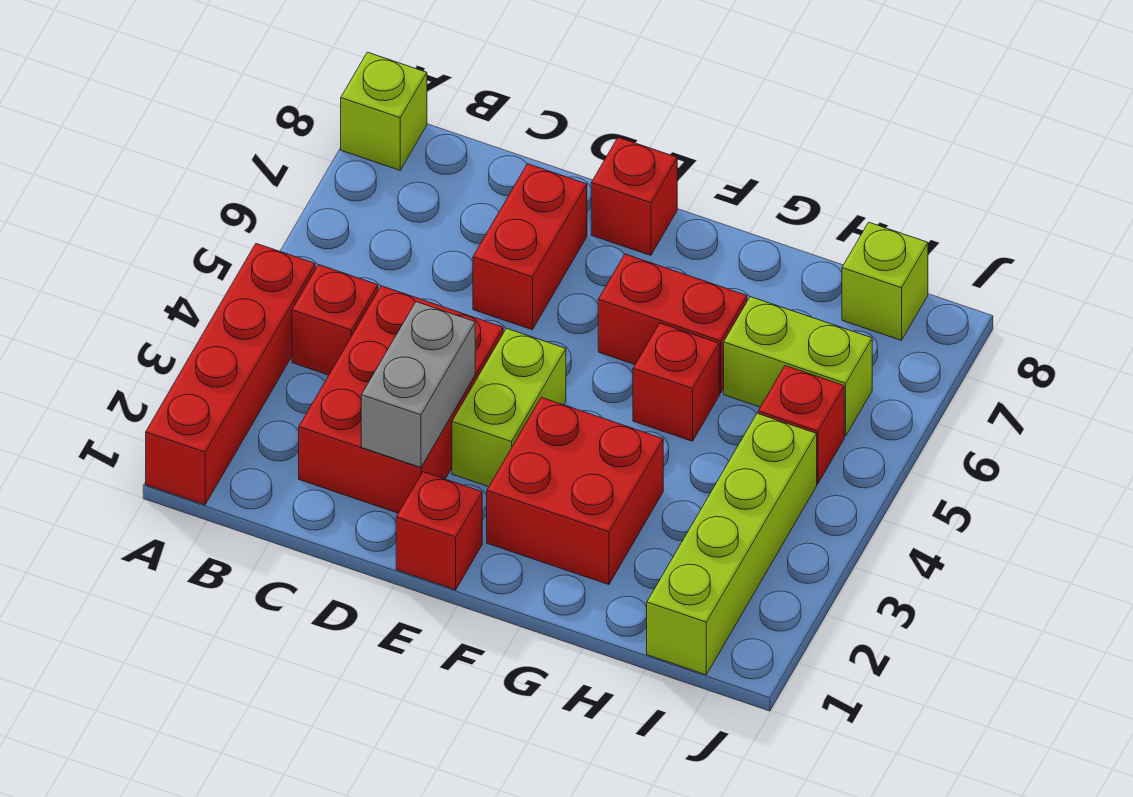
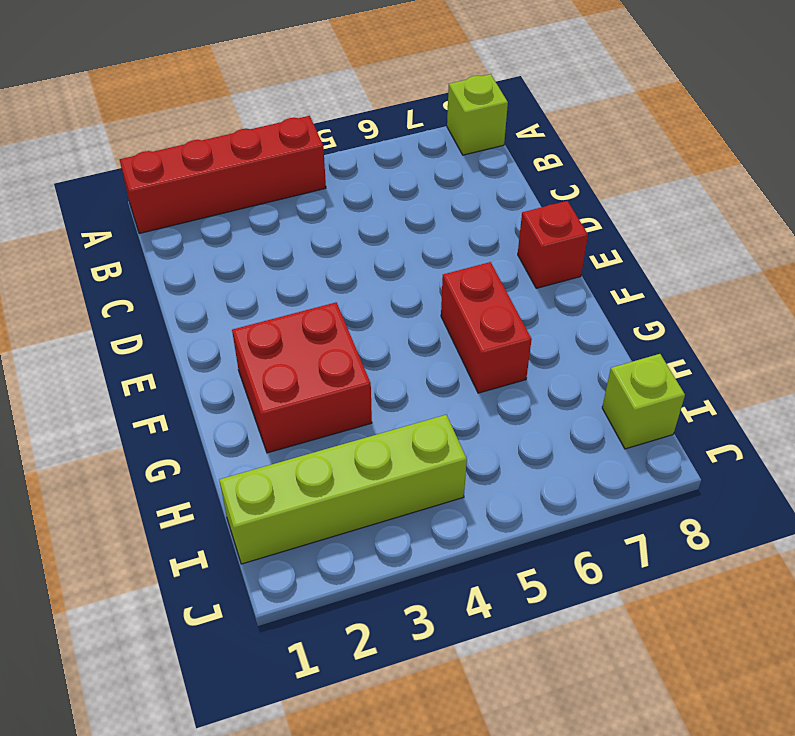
none -> red 1x1 brick [292,265,378,375]
none -> red 2x3 brick [299,286,503,513]
none -> red 1x2 brick [473,164,587,330]

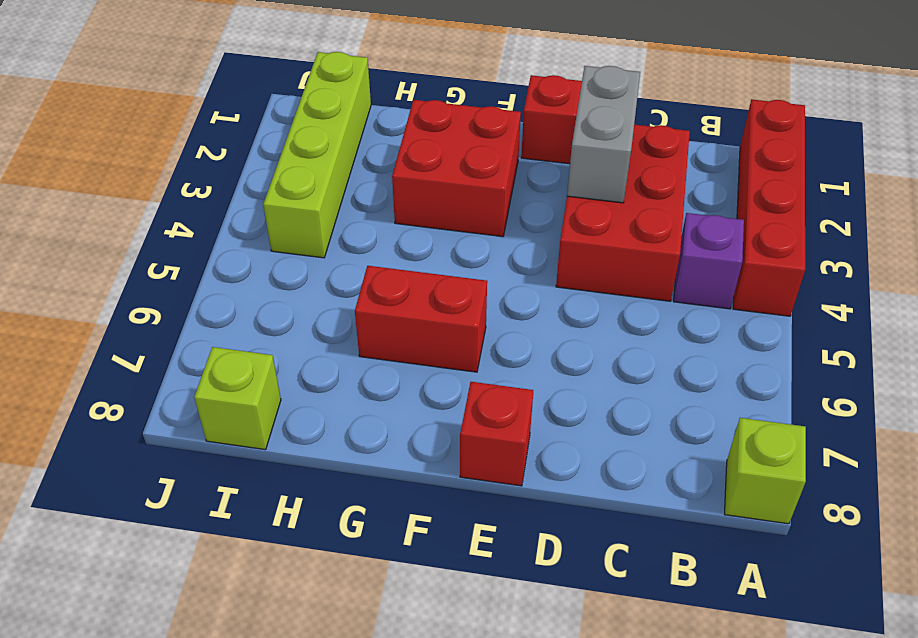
purple 1x1 brick [674,213,744,309] -> red 1x1 brick [292,265,378,375]
none -> red 1x2 brick [473,164,587,330]
none -> lime 1x2 brick [452,328,566,487]
none -> red 1x1 brick [633,323,719,441]

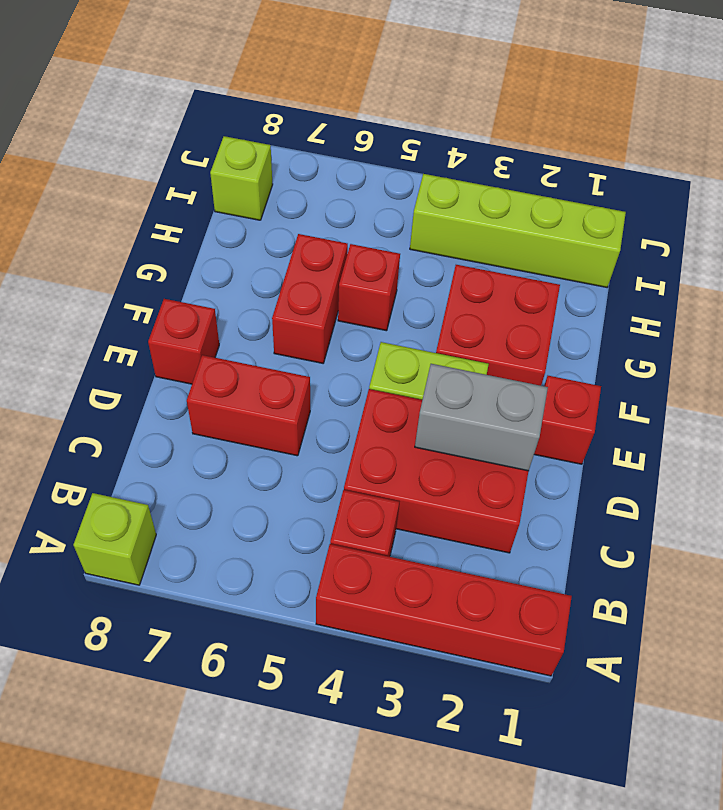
none -> lime 1x2 brick [724,297,872,436]
none -> red 1x1 brick [758,366,844,484]

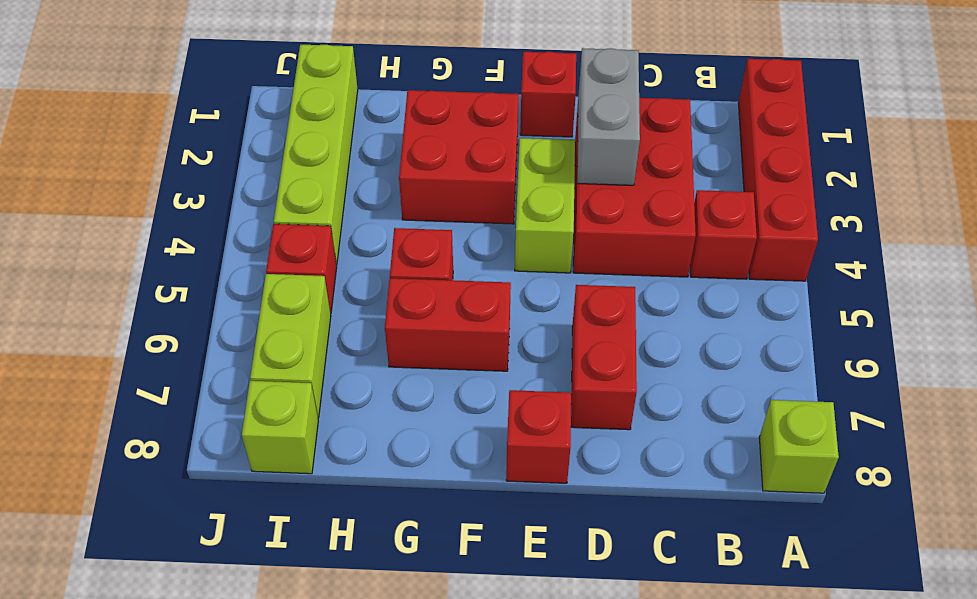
lime 1x2 brick [250,274,331,418] -> lime 1x2 brick turned to [724,297,872,436]

